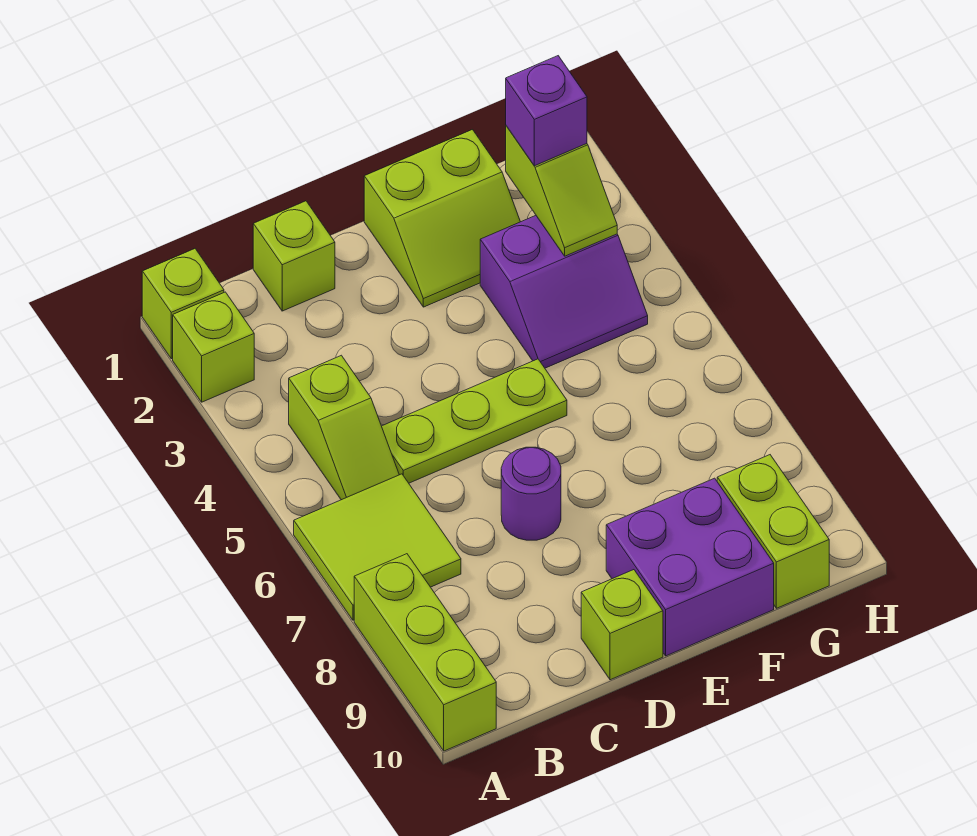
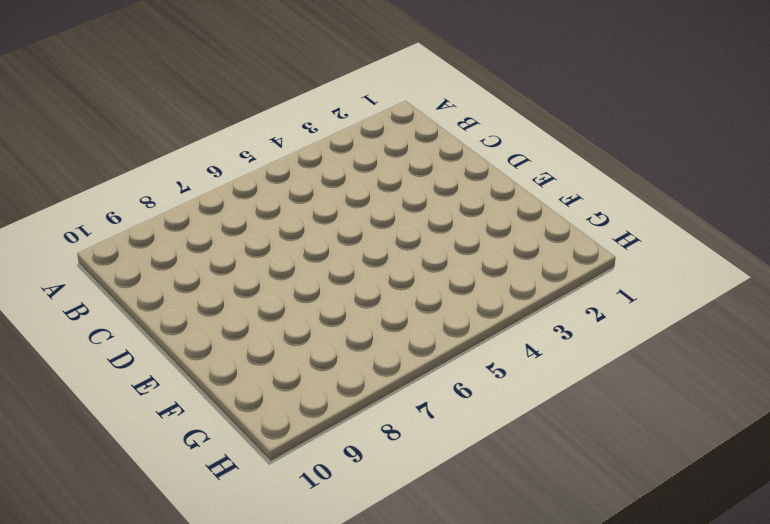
none -> lime 1x1 brick [142,249,224,359]
none -> lime 1x1 brick [173,292,254,402]
none -> lime 2x2 tile [294,474,461,620]

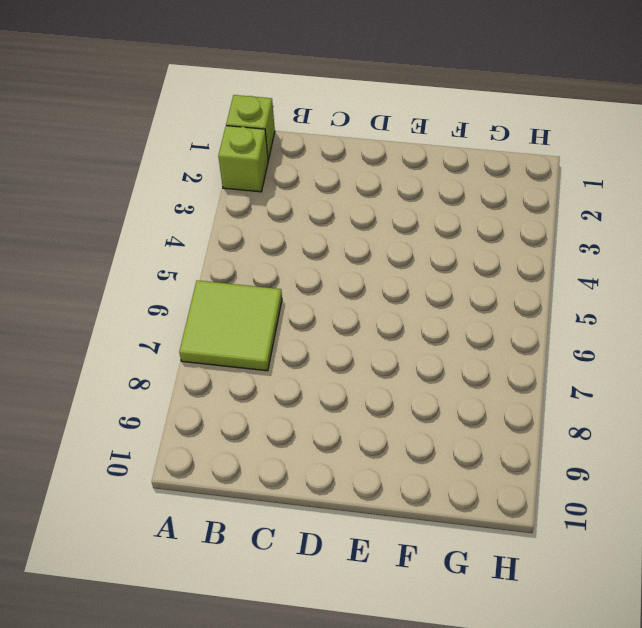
none -> lime 1x3 brick [354,554,496,751]
none -> lime 1x2 slope [289,355,399,500]
none -> lime 1x1 brick [253,201,335,311]

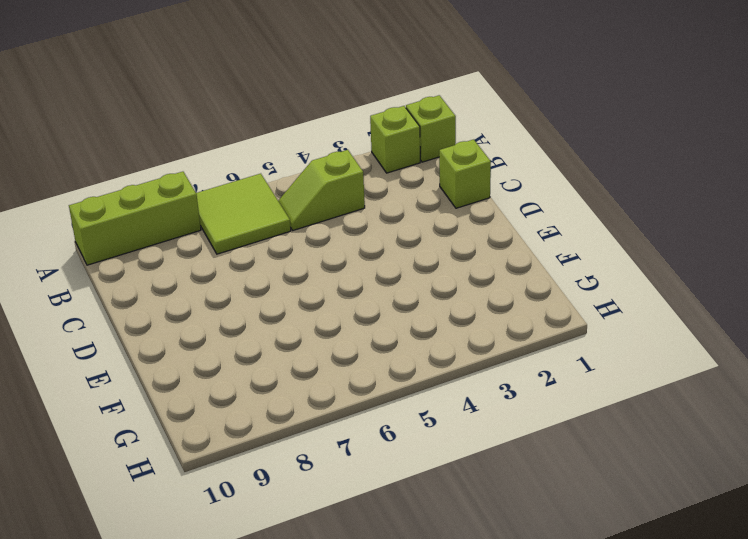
none -> lime 1x3 plate [382,359,567,483]
none -> purple 1x1 round brick [501,447,561,540]
none -> lime 1x1 brick [581,570,663,680]

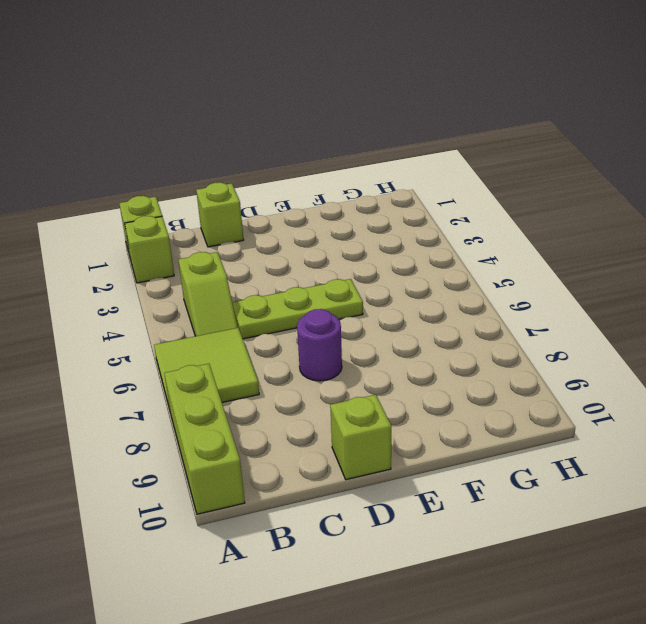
none -> lime 2x2 slope [364,130,520,307]
none -> purple 2x2 brick [606,478,774,656]
none -> purple 2x2 slope [480,216,648,368]

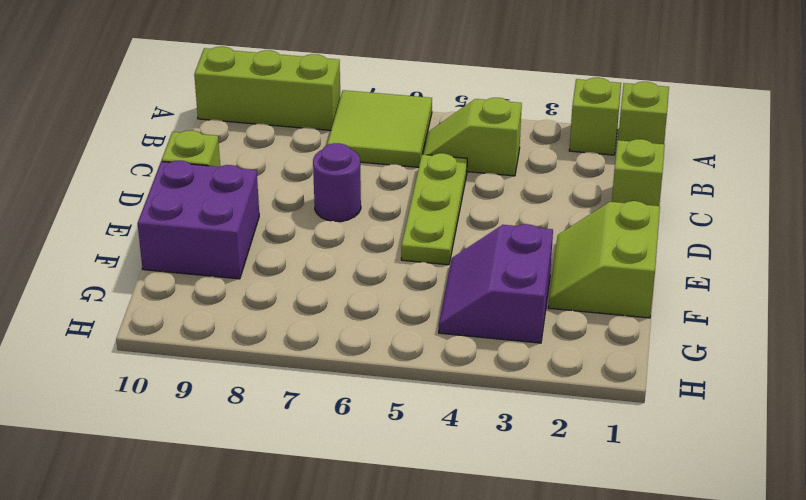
none -> lime 1x2 brick [717,455,829,608]
none -> lime 1x2 slope [506,126,617,256]
none -> purple 1x1 brick [506,56,587,166]

